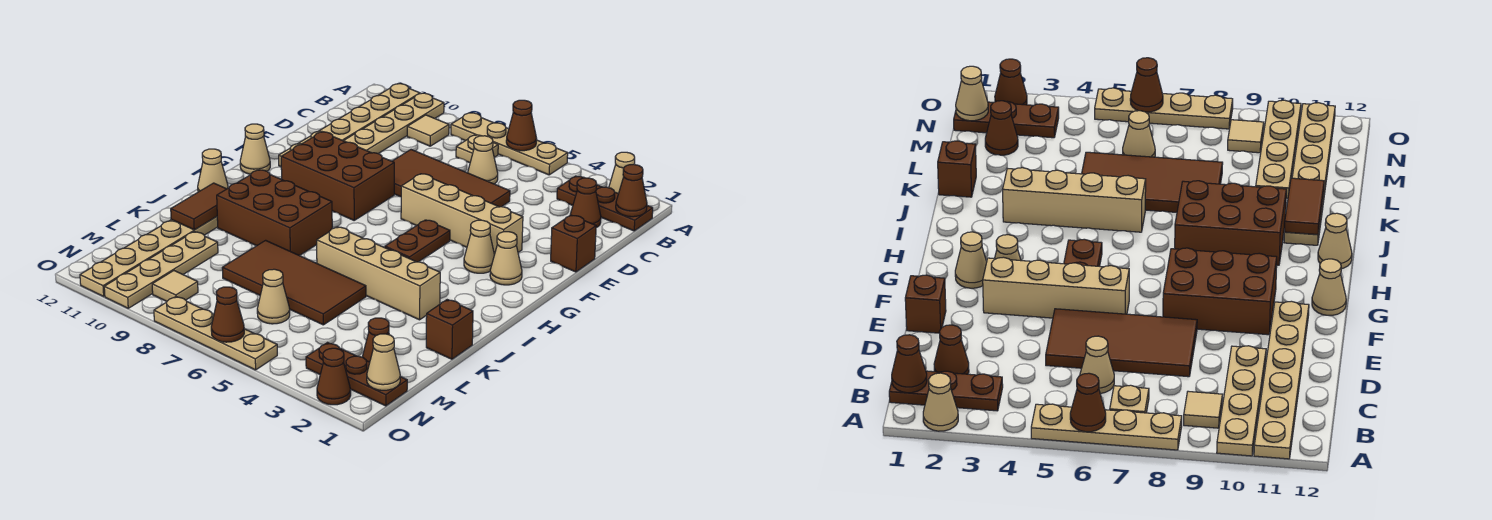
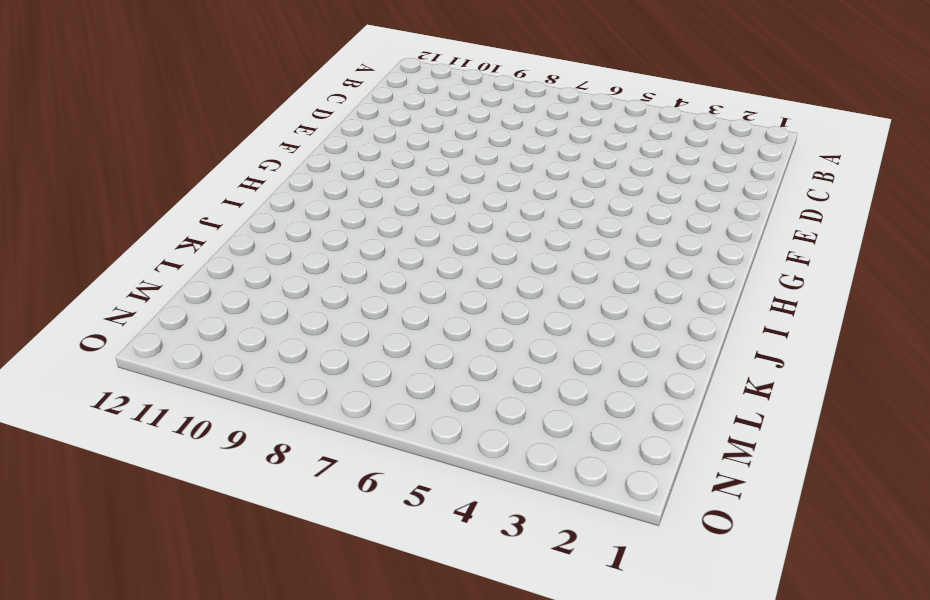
none -> tan 1x1 cone [609,152,635,194]
none -> tan 1x4 plate [451,113,568,175]
none -> tan 1x4 plate [344,93,444,154]
none -> tan 1x6 plate [279,84,420,167]

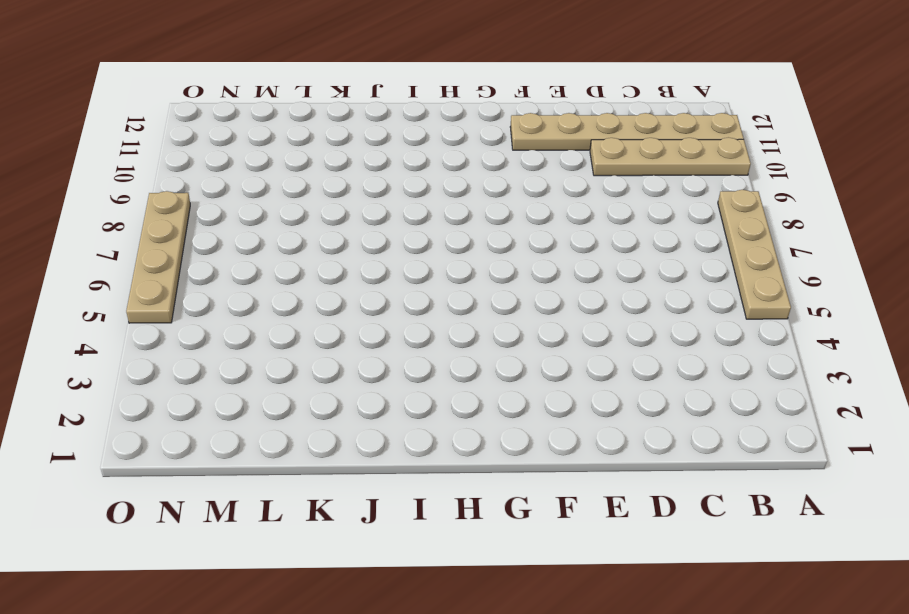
none -> tan 1x1 cone [609,152,635,194]
none -> brown 1x3 plate [557,176,653,231]
none -> tan 1x1 plate [456,135,498,163]
none -> tan 1x1 tile [407,115,449,146]

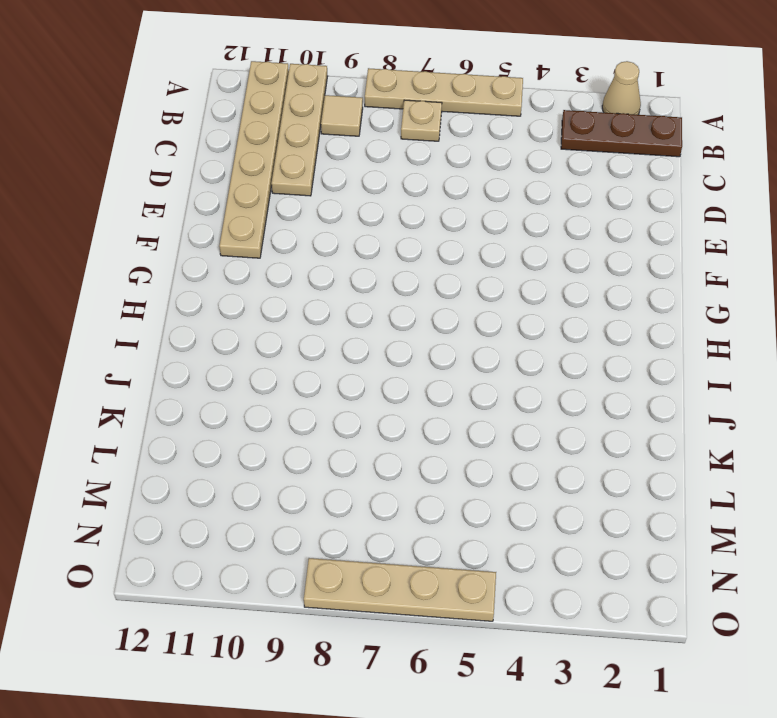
none -> brown 1x1 cone [570,178,601,228]
none -> tan 1x1 cone [468,136,498,184]
none -> brown 2x4 tile [392,150,510,207]
none -> brown 1x1 brick [551,215,596,272]

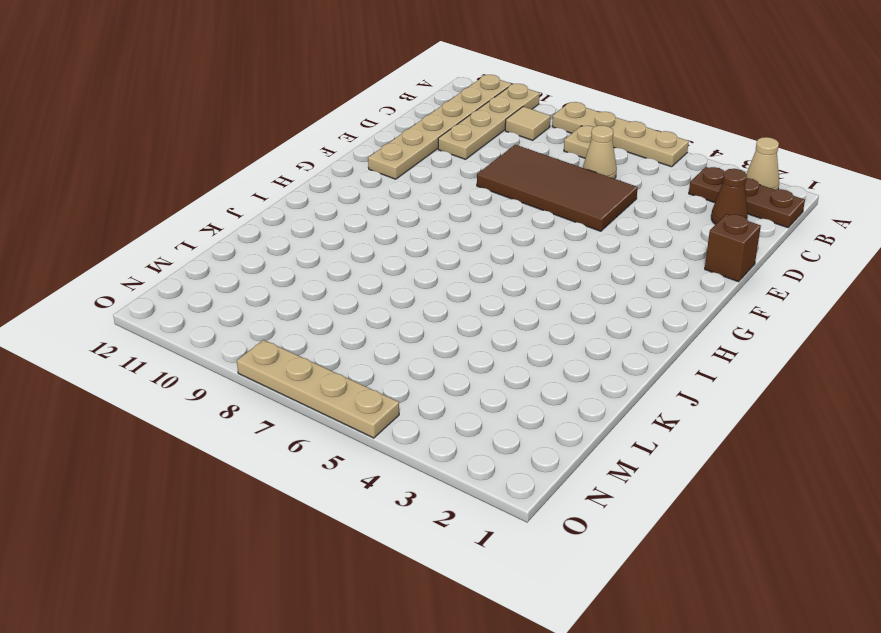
none -> tan 1x4 brick [401,174,523,254]
none -> brown 2x3 brick [281,132,394,220]
none -> tan 1x1 cone [490,232,522,285]
none -> tan 1x1 cone [464,220,495,273]

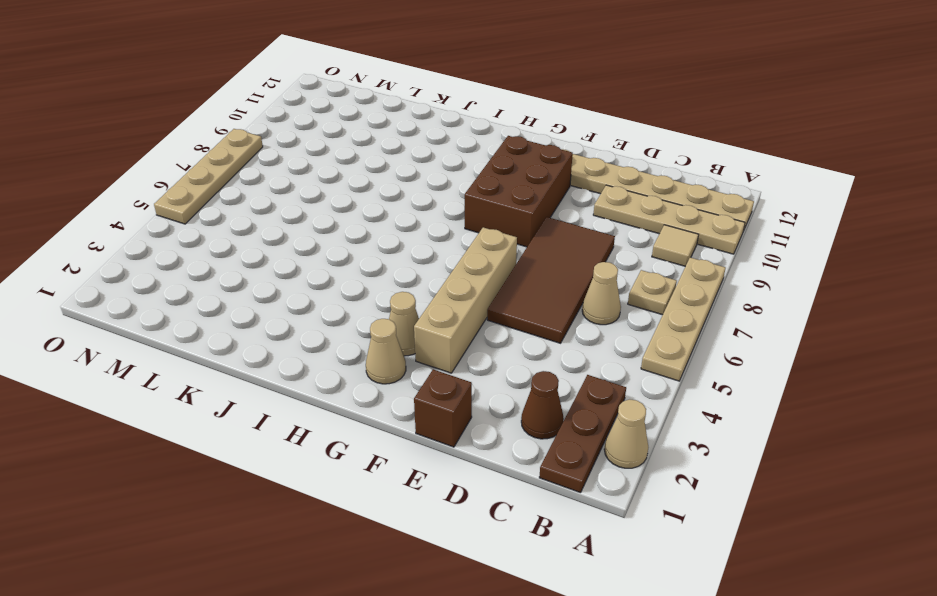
none -> brown 1x2 plate [385,220,450,262]
none -> tan 1x1 cone [240,124,270,174]
none -> brown 2x3 brick [217,170,332,256]
none -> tan 1x1 cone [198,149,228,192]

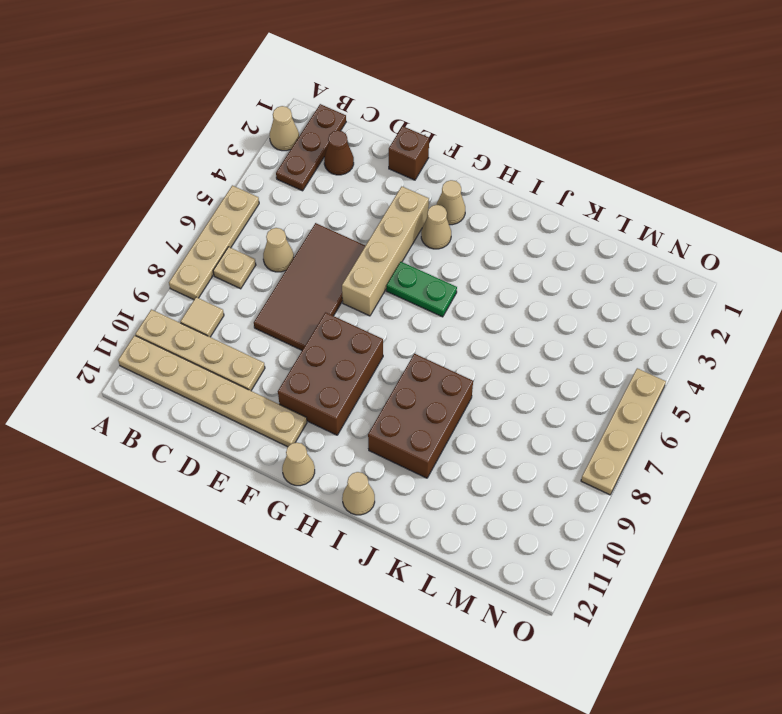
green 1x2 plate [386,262,457,317] -> brown 1x2 plate [385,220,450,262]
none -> tan 1x4 brick [317,227,440,320]
none -> tan 1x6 plate [80,217,218,296]
none -> brown 1x1 brick [426,300,473,359]
none -> brown 2x4 tile [222,240,366,325]

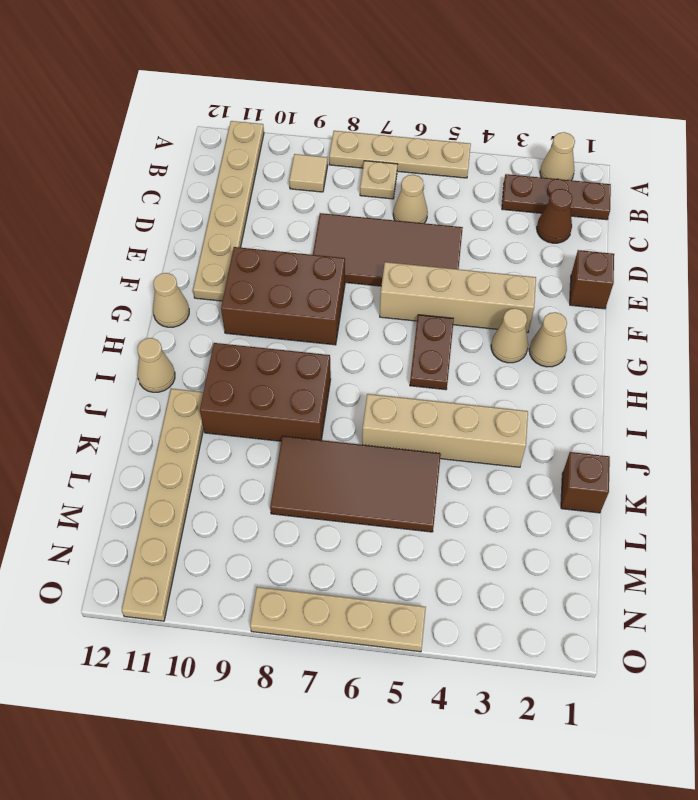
none -> tan 1x4 plate [344,93,444,154]
none -> tan 1x4 plate [104,232,218,308]
none -> brown 1x1 cone [362,318,389,362]
none -> tan 1x1 cone [257,269,290,324]

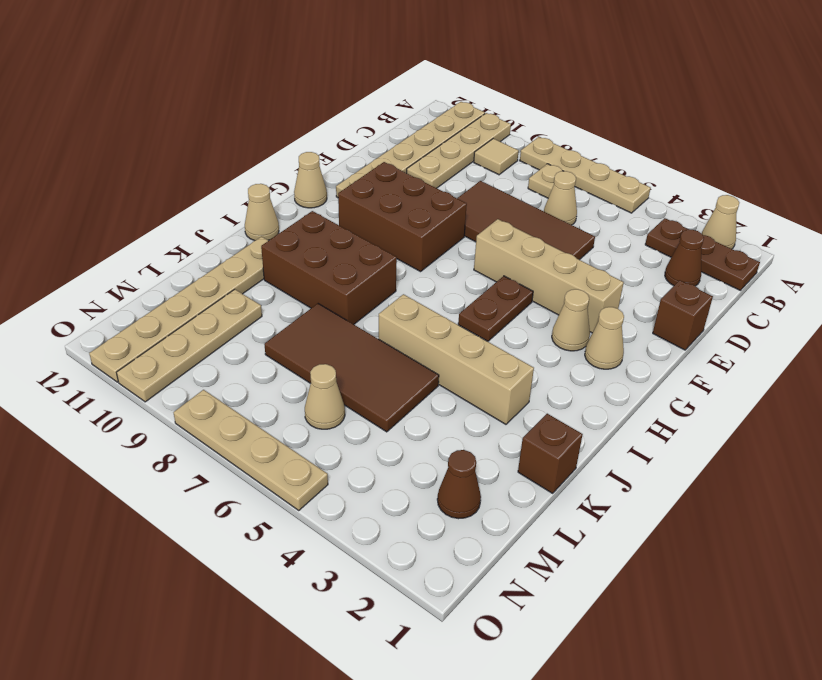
none -> brown 1x3 plate [306,343,407,406]
none -> tan 1x1 tile [152,271,198,301]
none -> brown 1x1 cone [317,348,351,405]
none -> brown 1x1 cone [506,100,537,151]

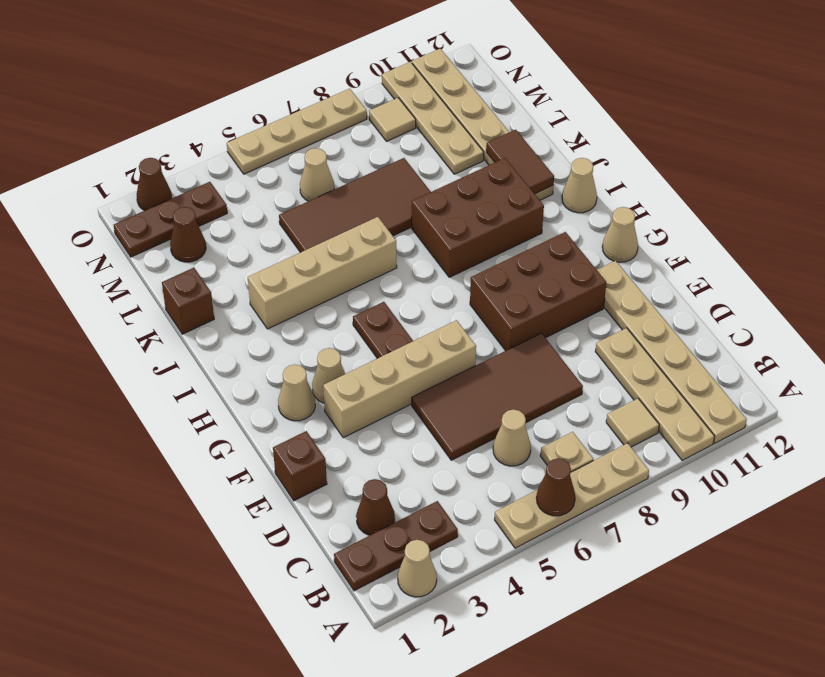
none -> brown 1x1 cone [616,165,647,217]
none -> tan 1x1 cone [367,334,400,390]
none -> brown 1x1 cone [211,287,244,342]

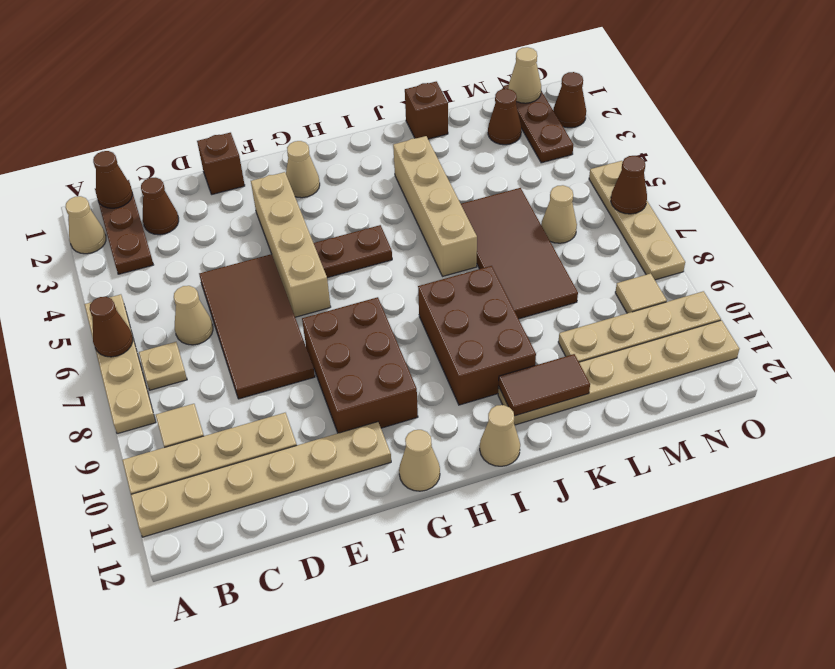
none -> tan 1x1 cone [464,220,495,273]

